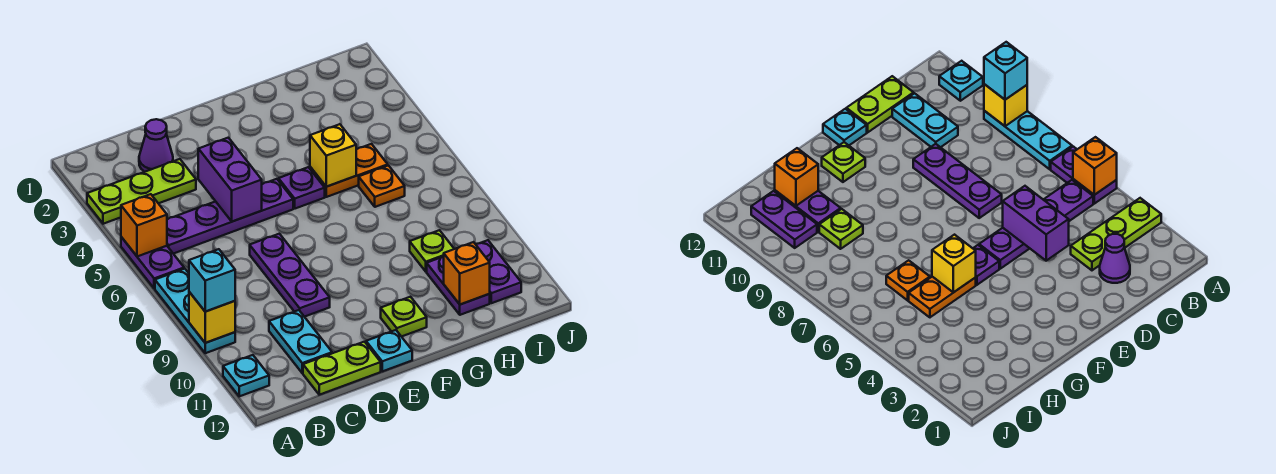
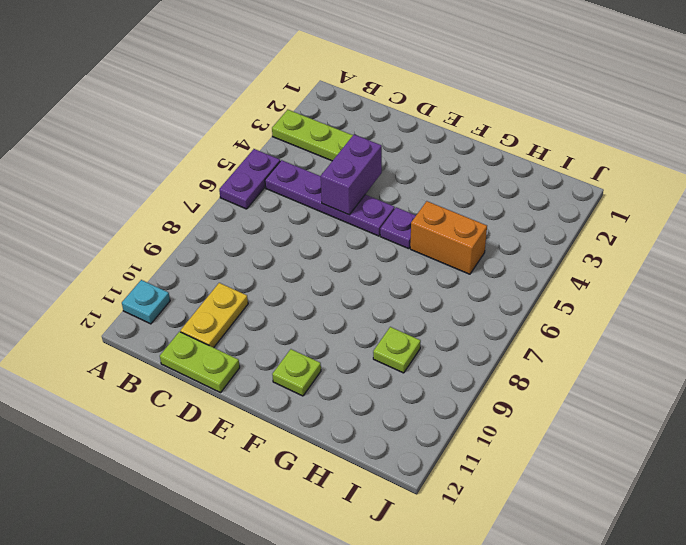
yellow 1x2 plate [180,283,248,348] -> cyan 1x2 plate [269,310,332,373]
orange 1x2 brick [410,201,487,274] -> orange 1x2 plate [310,144,388,197]
none -> cyan 1x3 plate [155,269,235,353]
none -> purple 1x1 cone [139,119,173,172]
none -> purple 1x3 plate [250,234,330,317]

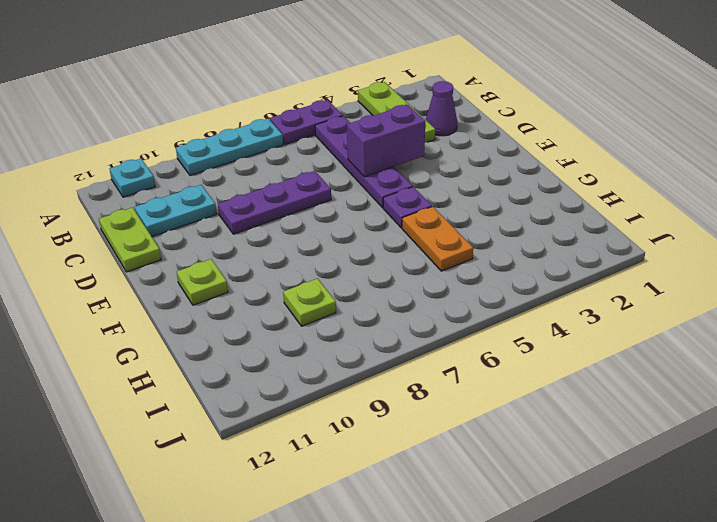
none -> cyan 1x1 plate [366,330,412,371]
none -> orange 1x1 plate [359,166,405,207]
none -> purple 1x2 plate [427,256,490,315]

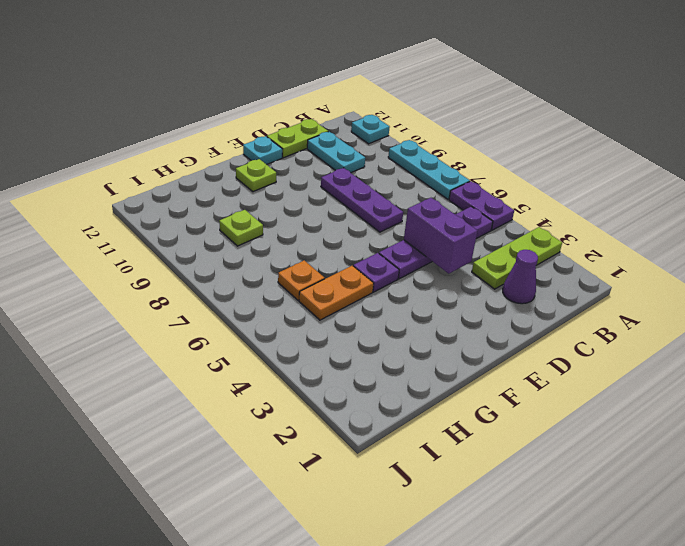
none -> purple 1x2 plate [427,256,490,315]
none -> purple 1x2 plate [476,240,521,303]
none -> orange 1x1 brick [121,194,167,257]

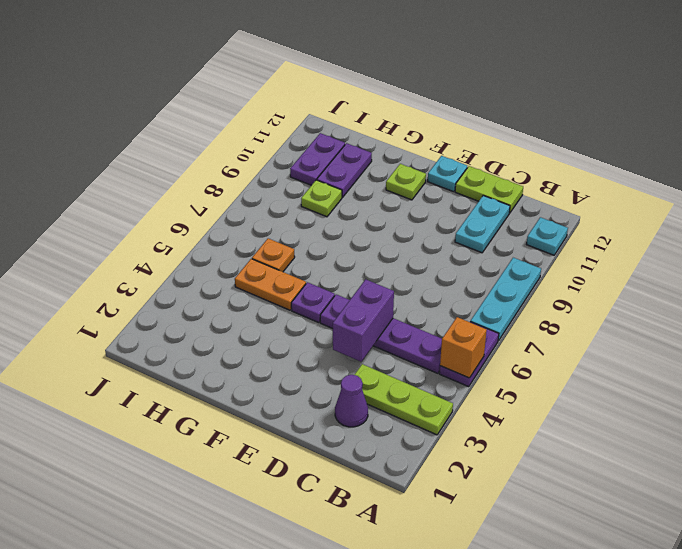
none -> purple 1x3 plate [250,234,330,317]
none -> yellow 1x1 brick [189,292,235,343]
none -> yellow 1x1 brick [310,124,356,187]

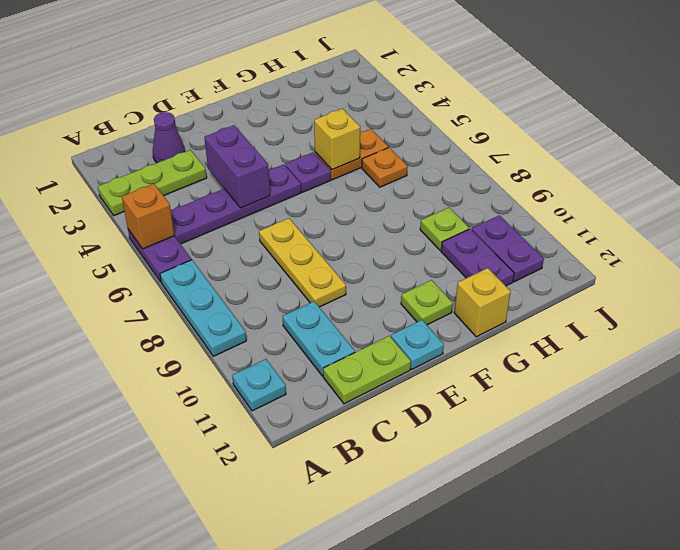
yellow 1x3 plate [259,218,346,307] -> purple 1x3 plate [250,234,330,317]
yellow 1x1 brick [454,268,511,337] -> yellow 1x1 brick moved to [189,292,235,343]
none -> orange 1x1 brick [444,242,490,305]
none -> cyan 1x1 brick [189,249,235,312]

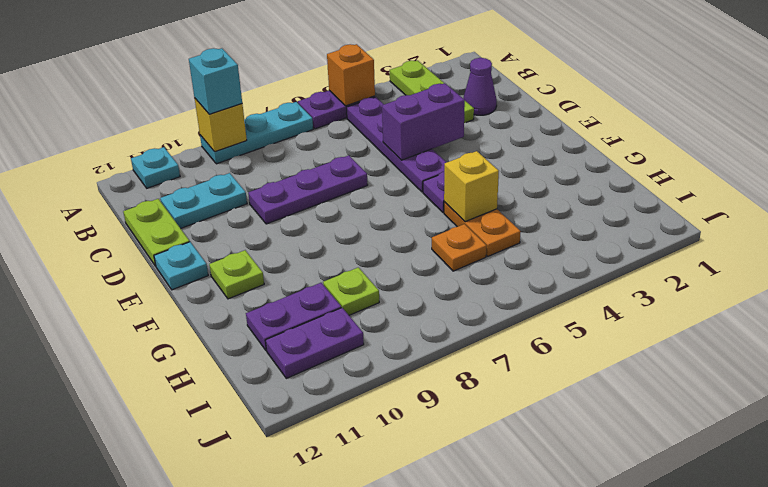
none -> orange 1x1 brick [444,242,490,305]

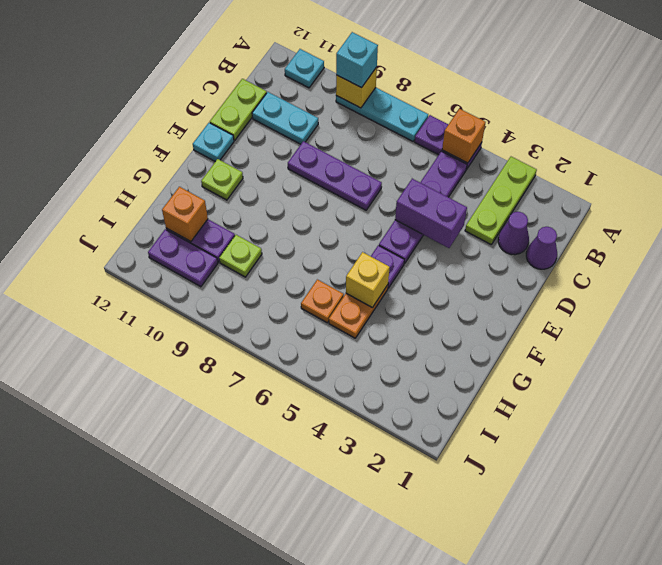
purple 1x1 cone [526,227,557,269] -> none

